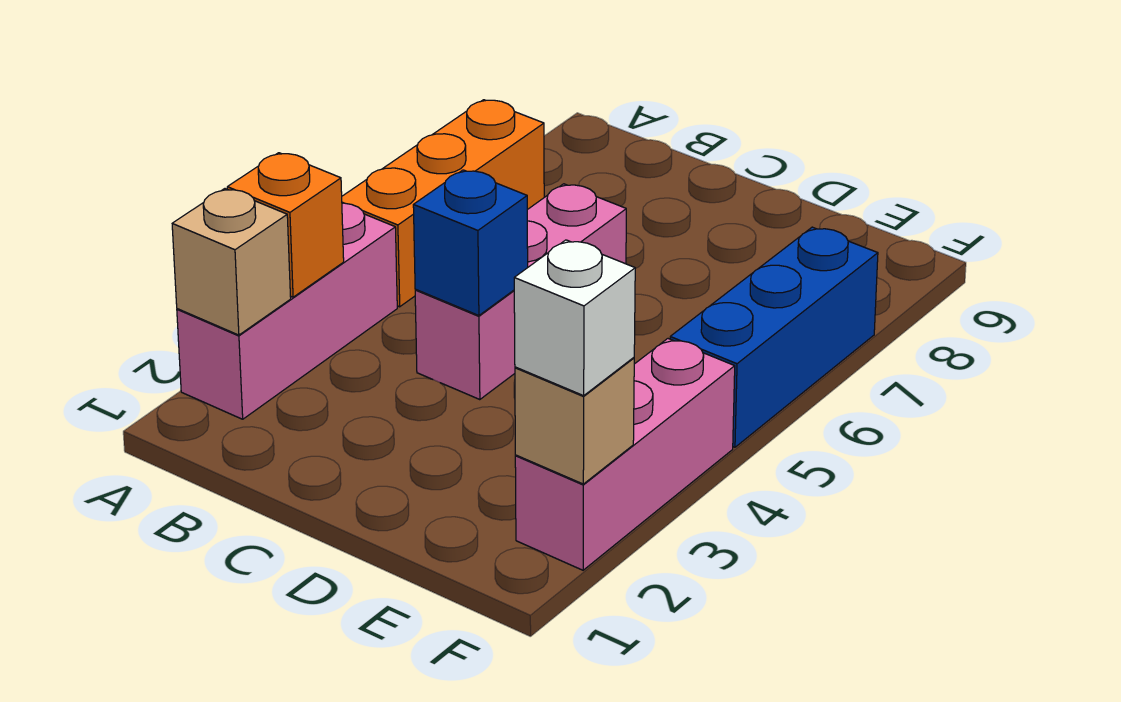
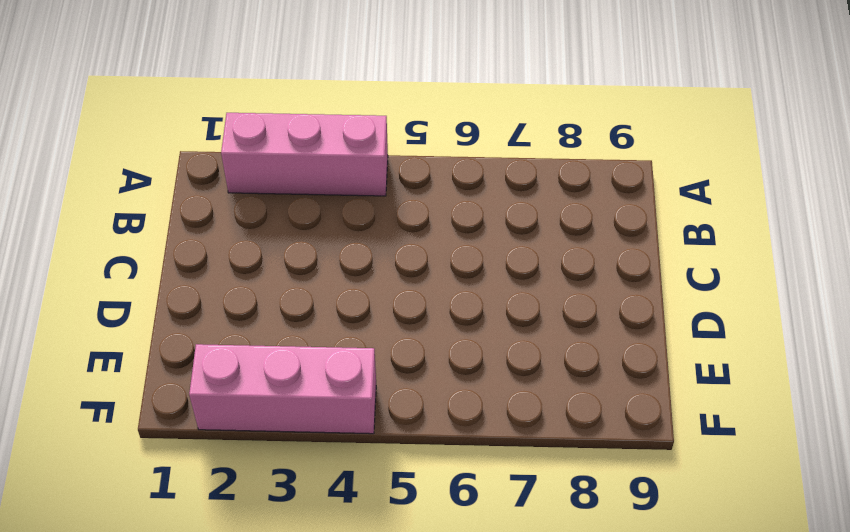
none -> orange 1x3 brick [342,100,544,307]
none -> pink 1x3 brick [415,184,626,400]

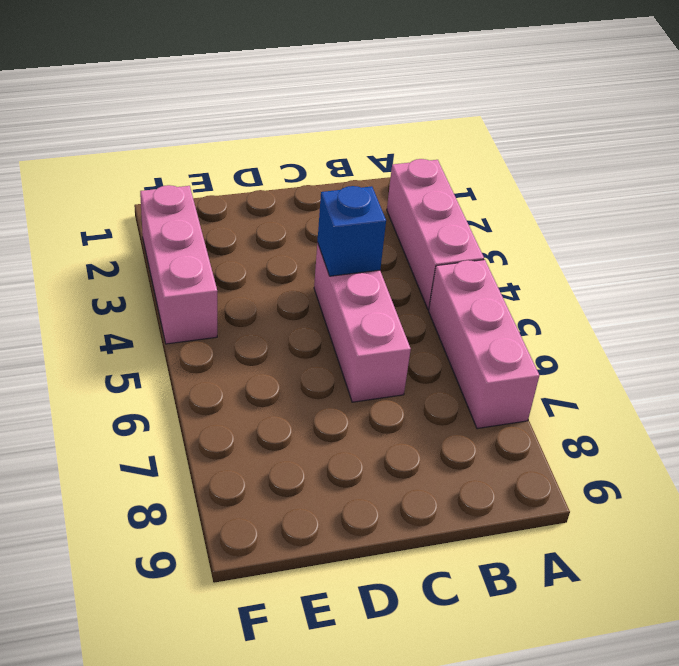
pink 1x3 brick [429,260,539,429] -> orange 1x3 brick [342,100,544,307]
none -> blue 1x3 brick [670,227,878,447]
none -> tan 1x1 brick [172,189,291,335]

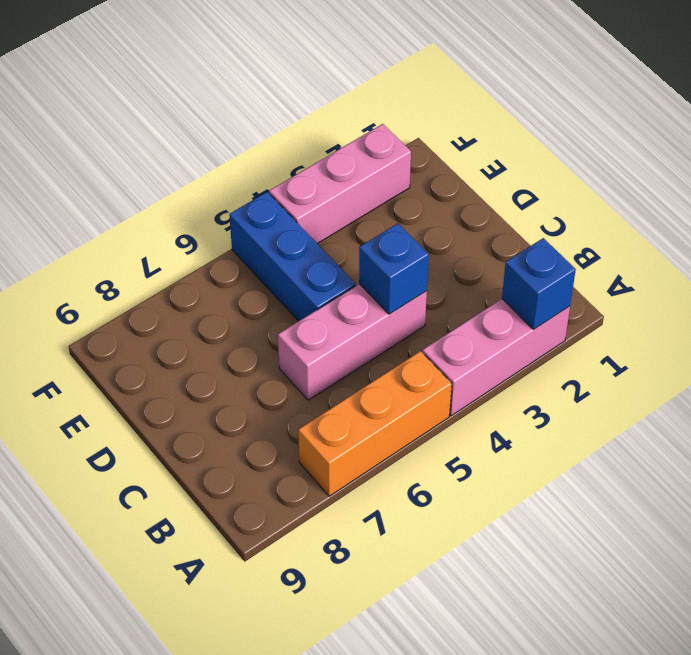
blue 1x1 brick [502,238,576,329] -> tan 1x1 brick [172,189,291,335]
blue 1x3 brick [229,192,356,321] -> blue 1x3 brick turned to [670,227,878,447]
none -> orange 1x1 brick [227,153,344,297]
none -> tan 1x1 brick [515,358,634,484]

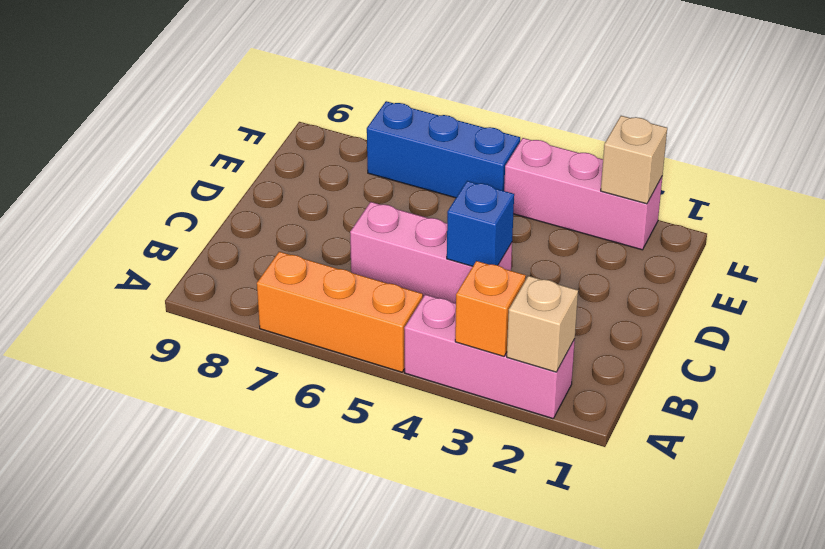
none -> white 1x1 brick [514,240,635,396]

